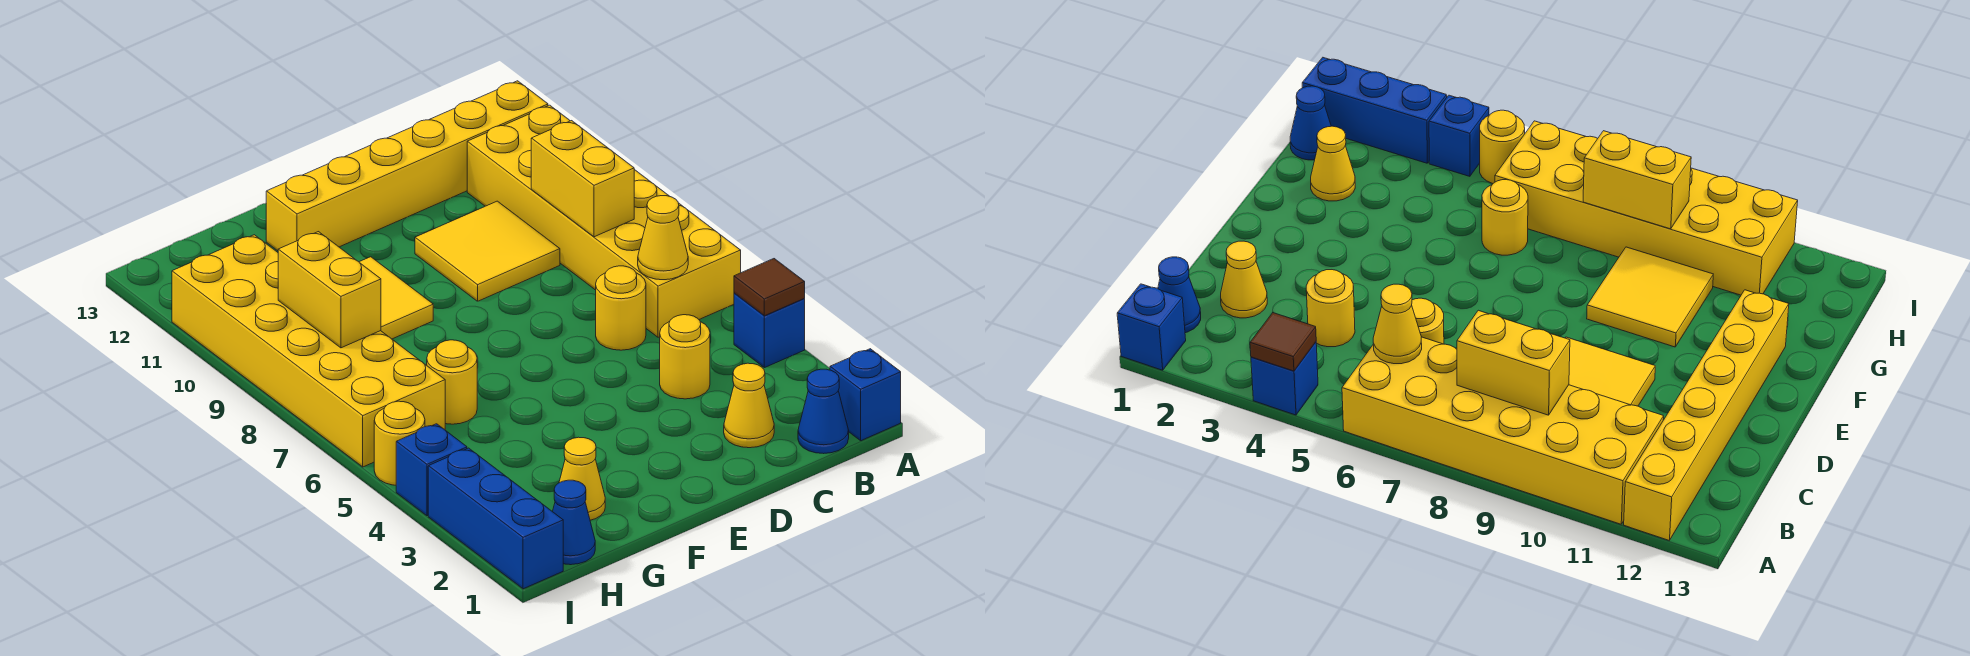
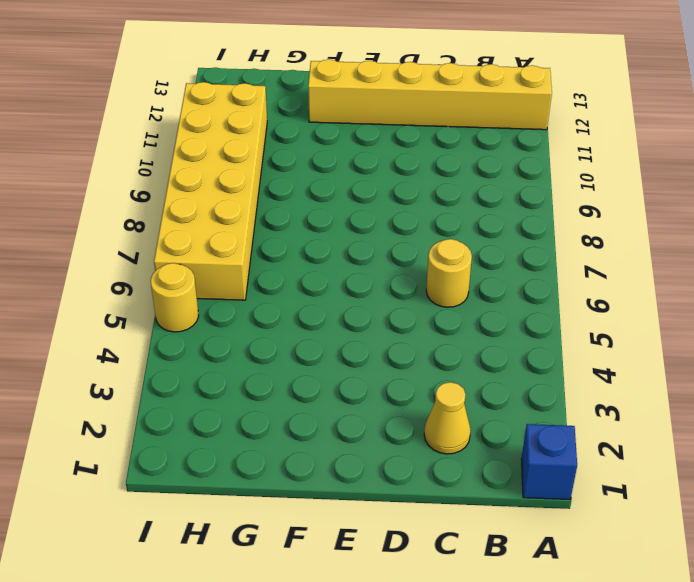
none -> blue 1x1 brick [734,293,805,368]
none -> yellow 2x6 brick [467,105,741,337]
none -> blue 1x1 cone [798,369,849,454]

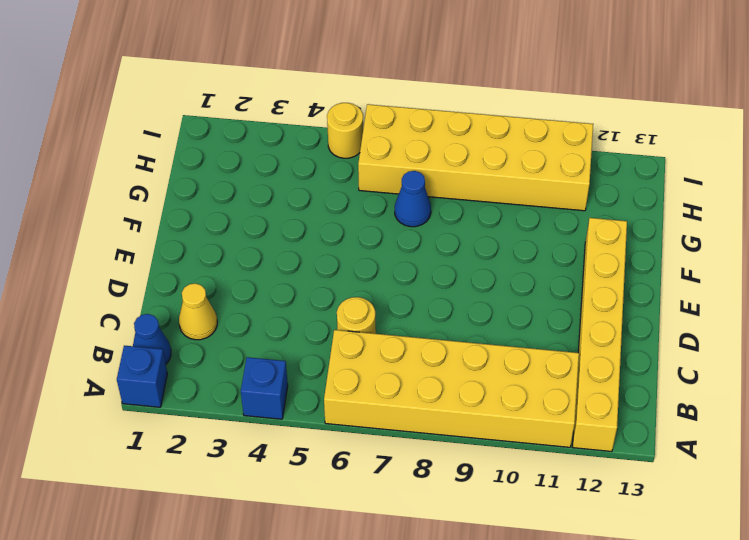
blue 1x1 cone [395,171,431,227] -> blue 1x1 cone moved to [553,480,595,565]
none -> yellow 1x1 round brick [660,315,710,399]
none -> yellow 2x2 tile [415,201,560,301]
none -> yellow 2x2 tile [359,257,433,339]

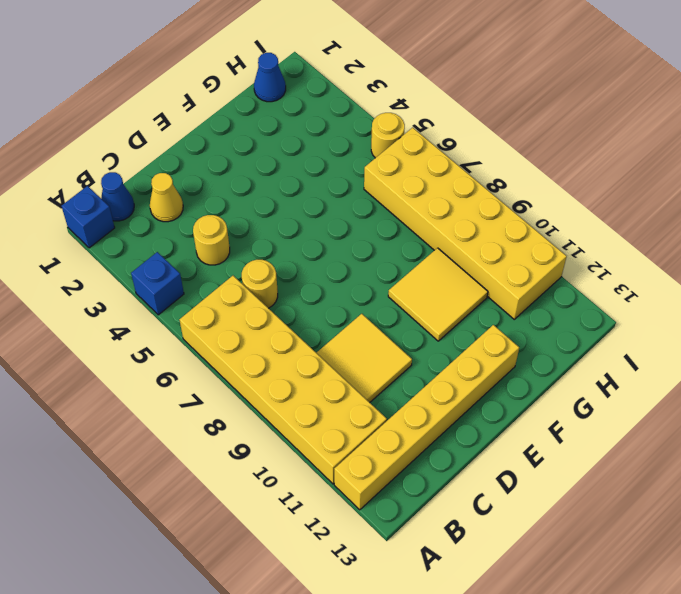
none -> yellow 1x1 cone [559,437,605,520]
none -> yellow 1x1 round brick [427,340,477,424]
none -> blue 1x3 brick [428,448,563,589]

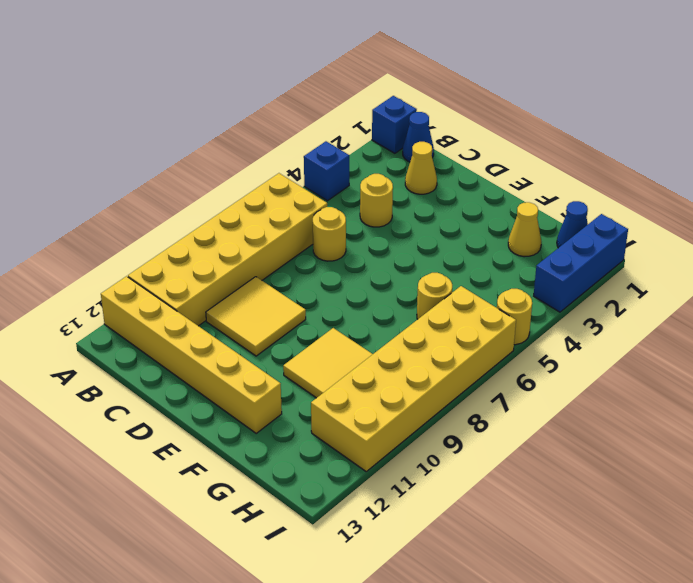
none -> blue 1x1 brick [396,424,467,516]
none -> brown 1x1 tile [734,259,805,316]
none -> yellow 1x1 cone [638,196,688,280]

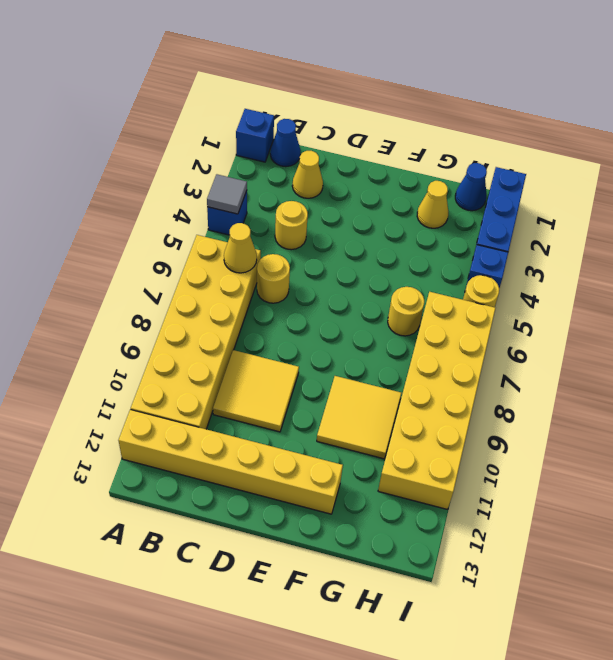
grey 1x1 tile [207,174,247,214] -> brown 1x1 tile [734,259,805,316]
none -> yellow 1x2 brick [531,121,634,237]
none -> yellow 1x2 brick [278,232,381,348]

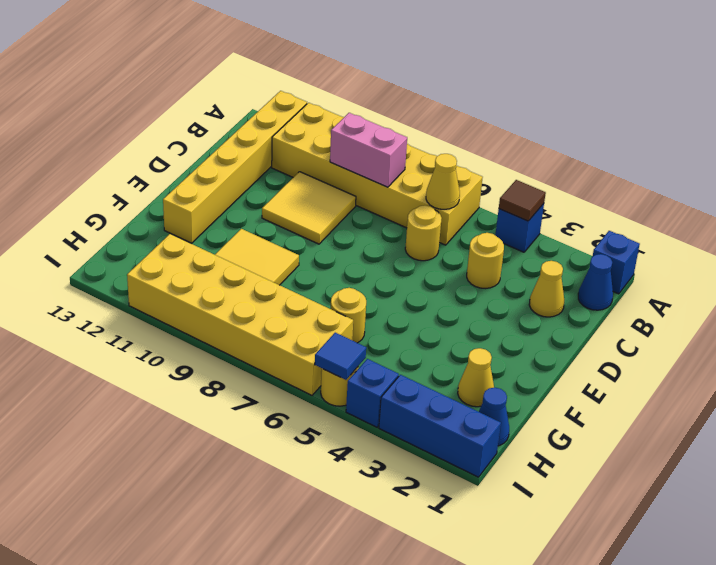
pink 1x2 brick [330,113,407,187] -> yellow 1x2 brick [531,121,634,237]
blue 1x1 tile [315,333,366,380] -> none
none -> yellow 1x2 brick [278,232,381,348]

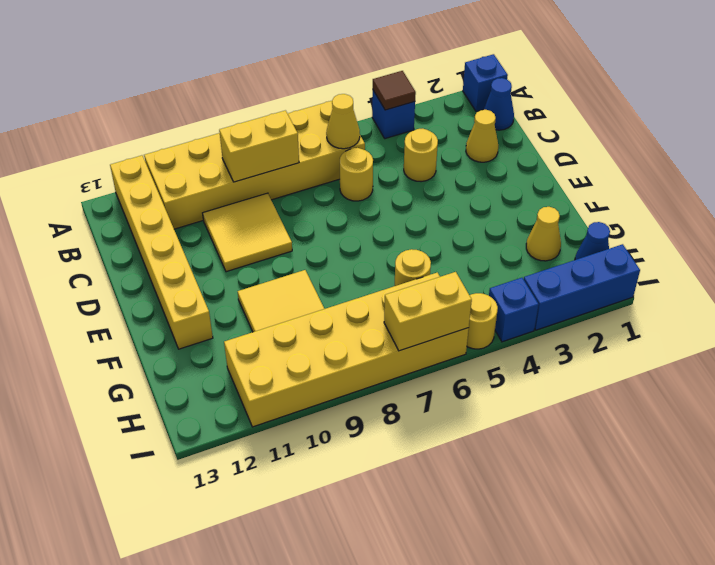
yellow 1x2 brick [384,272,472,351] -> yellow 1x2 brick moved to [278,232,381,348]

